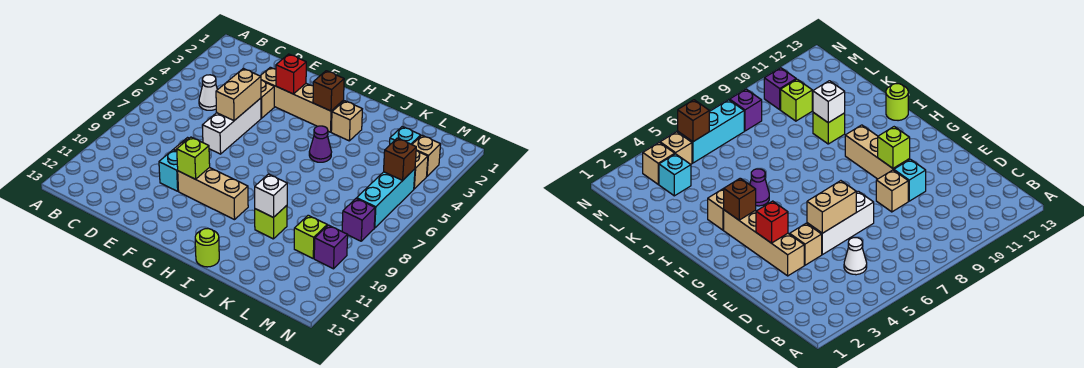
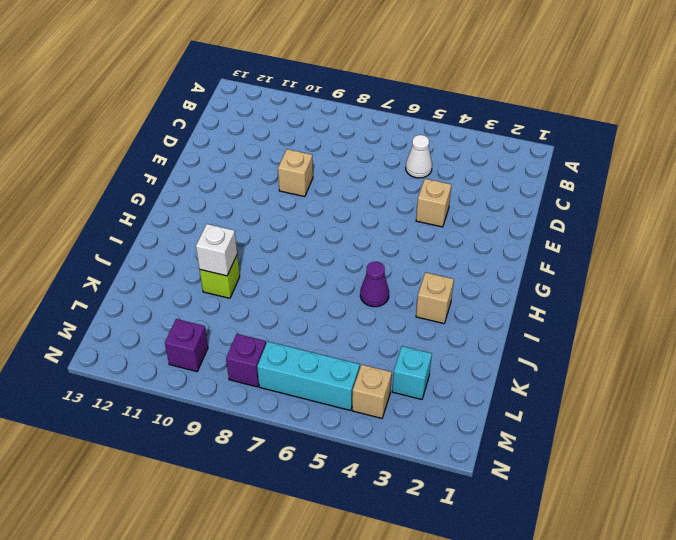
none -> tan 1x4 brick [261,67,344,132]
none -> white 1x3 brick [202,98,261,154]
none -> cyan 1x1 brick [159,150,179,191]

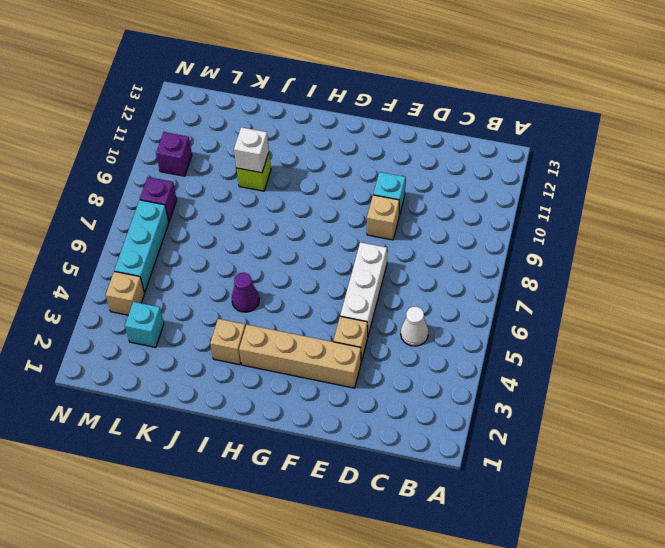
none -> tan 1x3 brick [178,167,248,220]
none -> lime 1x1 round brick [195,229,219,267]
none -> lime 1x1 brick [294,215,327,258]

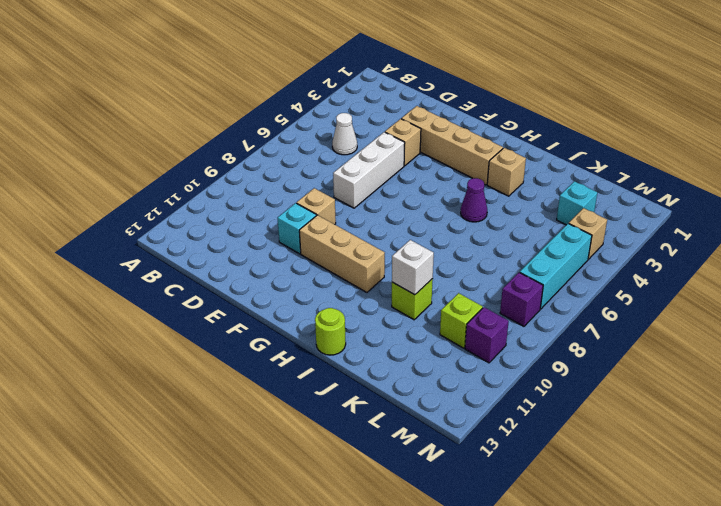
none -> tan 1x1 brick [412,135,441,176]
none -> tan 1x2 brick [216,68,261,121]
none -> red 1x1 brick [276,54,306,94]

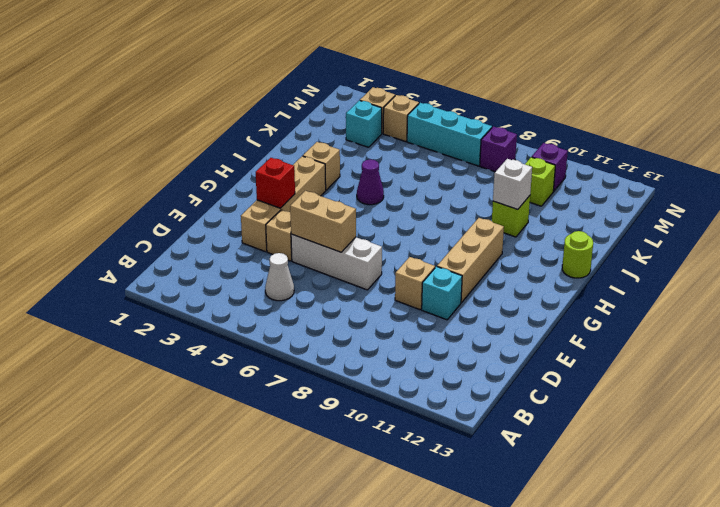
none -> lime 1x1 brick [177,137,210,179]
none -> brown 1x1 brick [313,71,344,111]
none -> brown 1x1 brick [384,138,416,180]

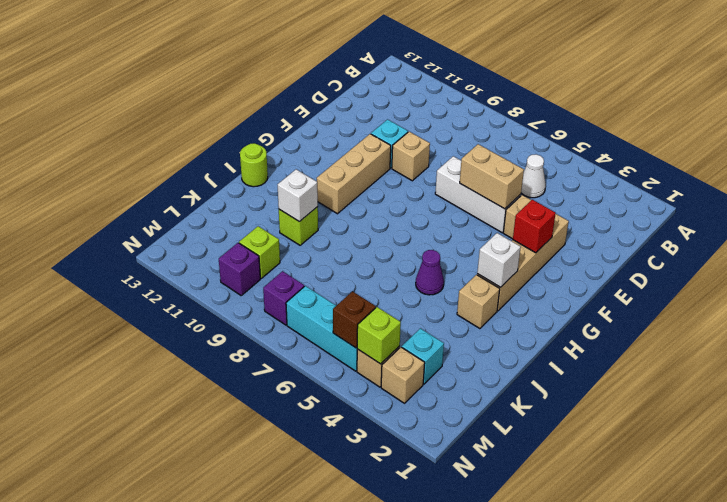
white 1x1 brick [477,233,521,287] -> brown 1x1 brick [313,71,344,111]
lime 1x1 brick [357,307,401,364] -> lime 1x1 brick moved to [177,137,210,179]

